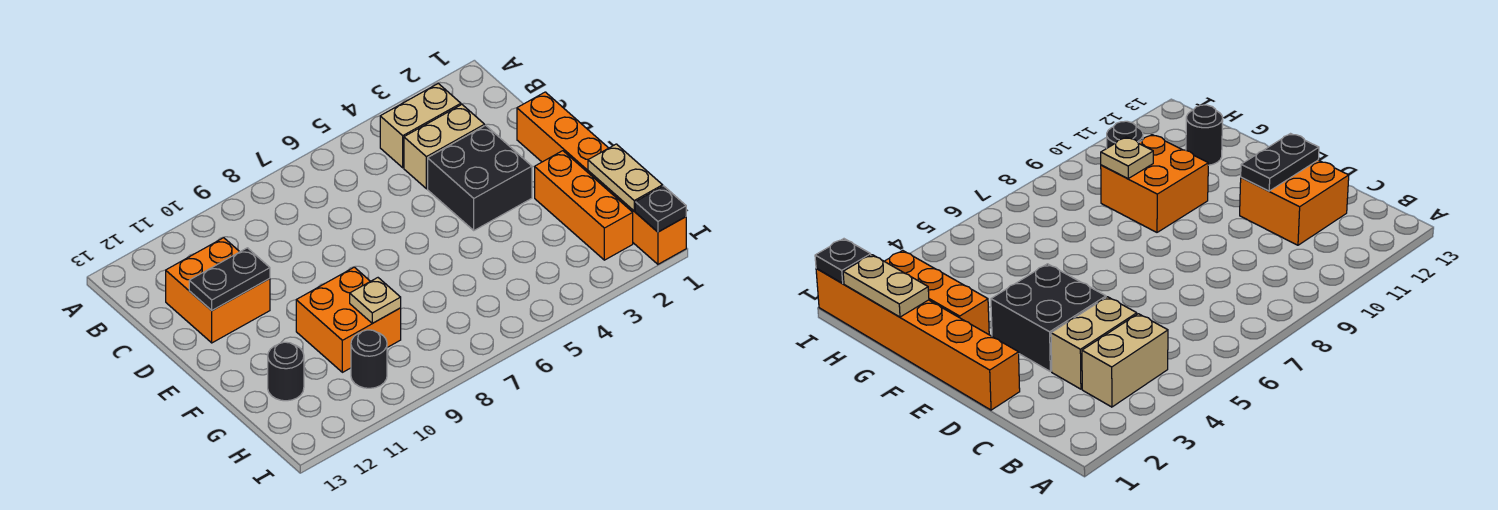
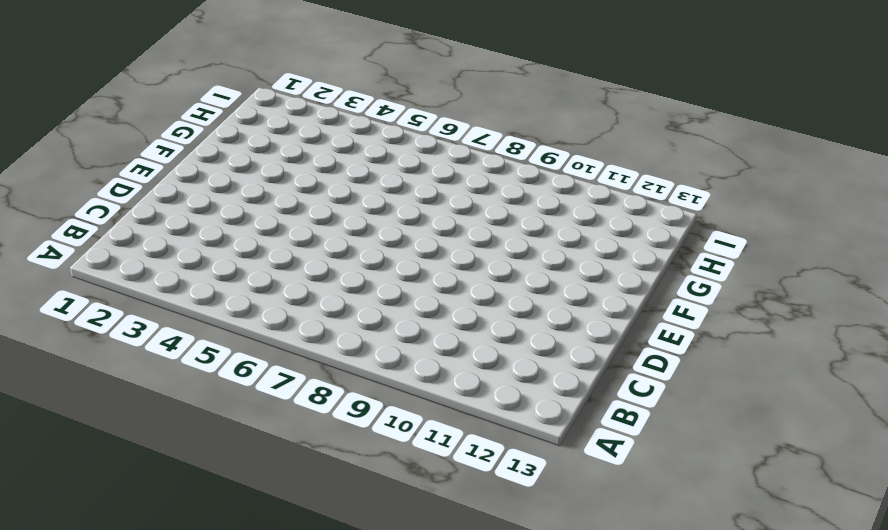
none -> tan 1x2 brick [380,84,461,168]
none -> tan 1x2 brick [404,105,485,189]
none -> orange 2x2 brick [166,238,270,343]

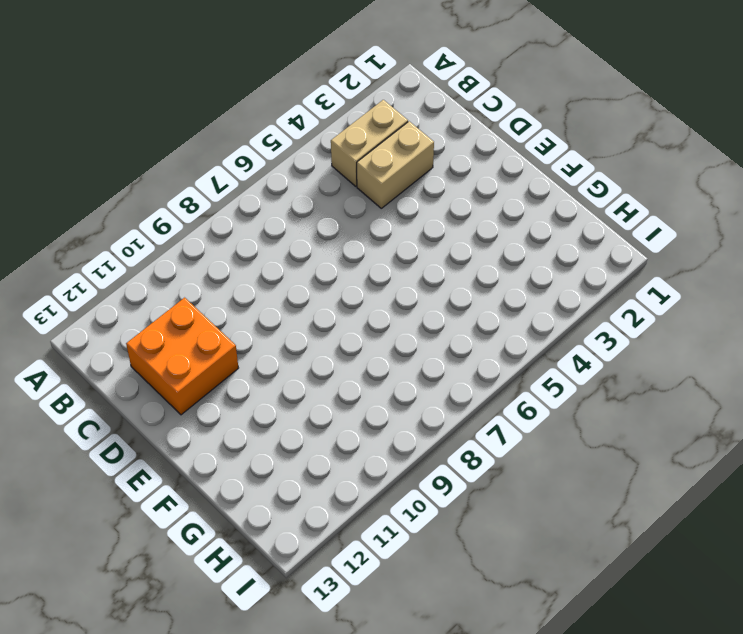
none -> orange 1x6 brick [517,92,686,264]
none -> black 2x2 brick [428,125,532,230]
none -> orange 1x3 brick [535,151,633,260]

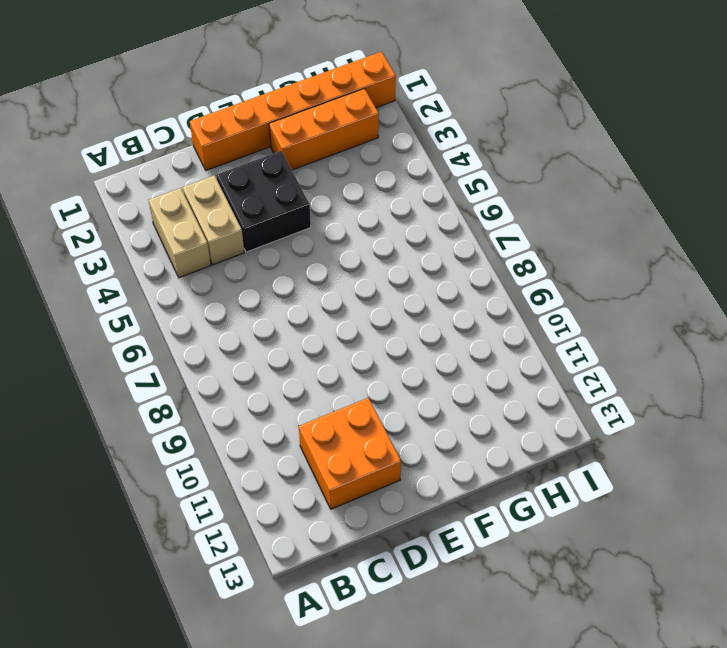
none -> orange 2x2 brick [296,267,401,372]
none -> black 1x1 round brick [268,342,304,401]
none -> black 1x1 round brick [351,330,387,388]

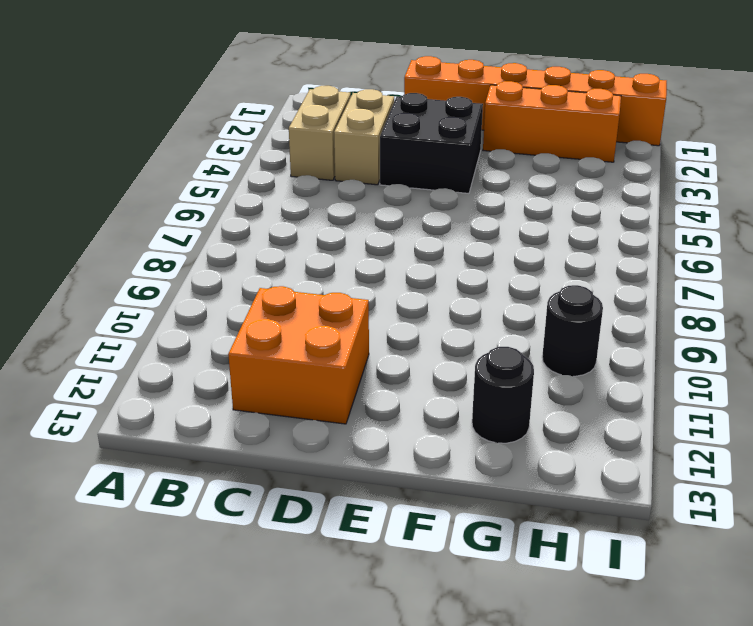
none -> orange 2x2 brick [296,267,401,372]
none -> black 1x2 plate [189,248,270,310]
none -> tan 1x2 plate [588,144,663,211]

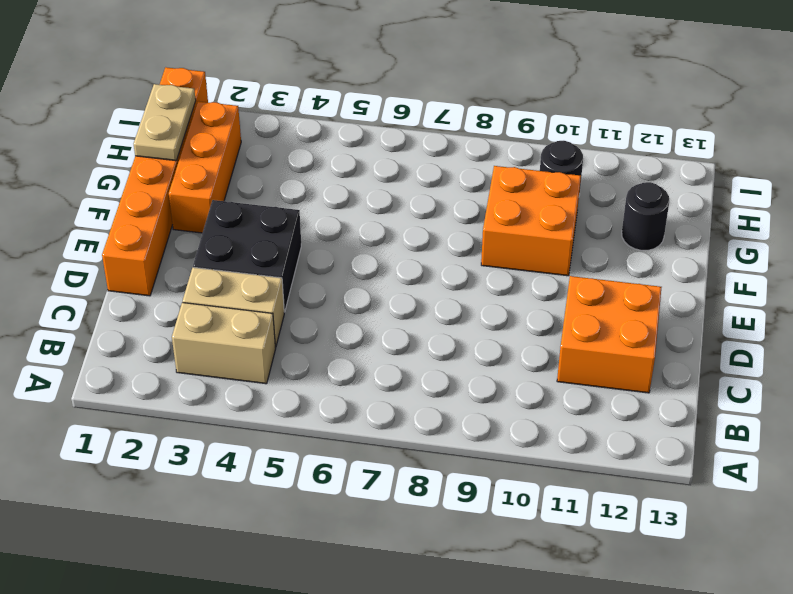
none -> black 1x2 plate [189,248,270,310]
none -> tan 1x1 plate [350,278,401,323]
none -> black 1x1 plate [635,186,686,232]

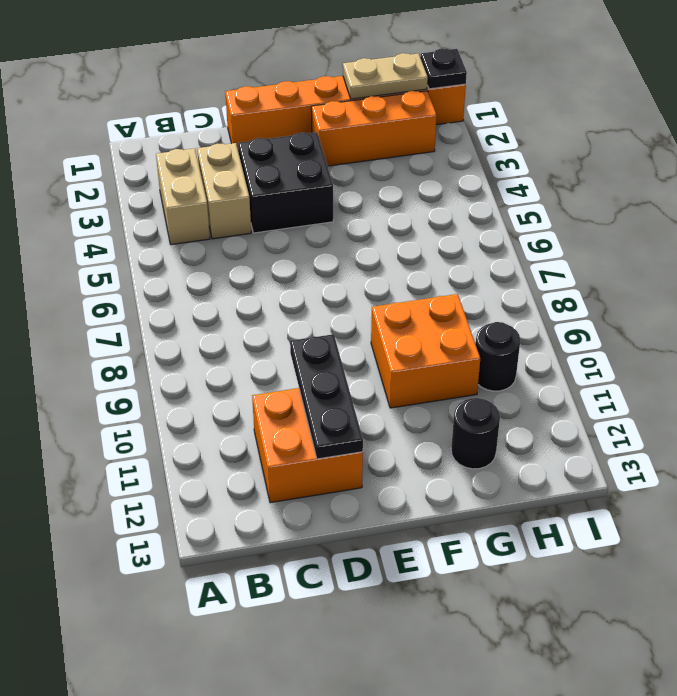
black 1x3 plate [290,334,363,459] -> black 1x2 plate [189,248,270,310]
none -> tan 1x1 plate [350,278,401,323]

